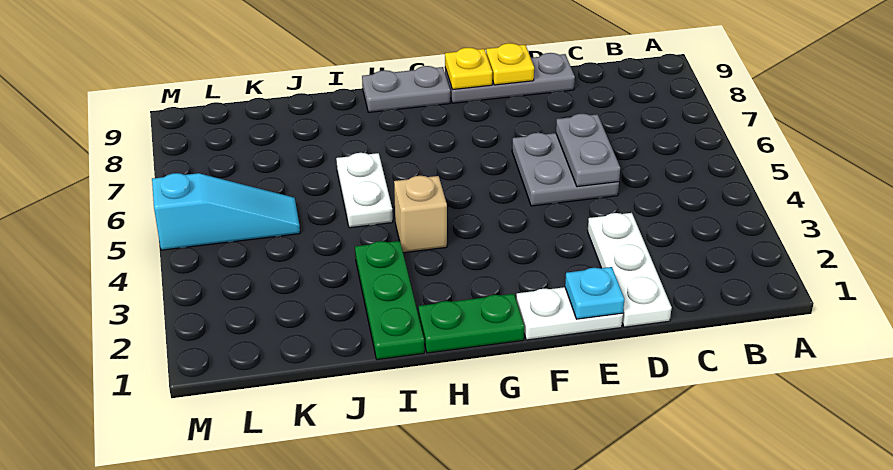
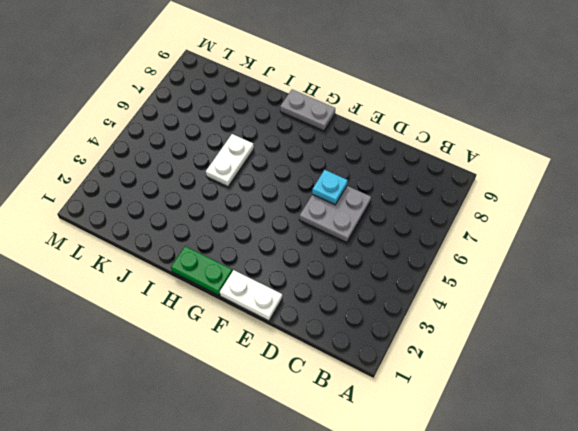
cyan 1x1 plate [312,170,347,205] -> cyan 1x1 plate moved to [565,267,624,319]
none -> white 1x3 plate [588,213,672,327]
none -> grey 1x3 plate [445,53,575,103]
none -> tan 1x1 brick [394,176,447,253]

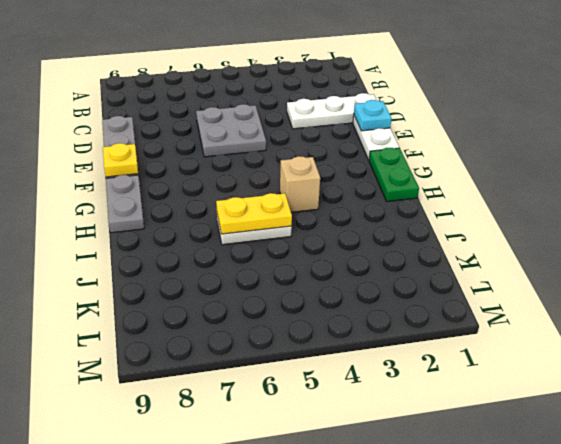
yellow 1x2 plate [216,193,292,234] -> none
none -> green 1x3 plate [355,241,424,360]
none -> cyan 1x3 slope [152,173,300,250]
none -> grey 1x2 plate [556,114,620,187]

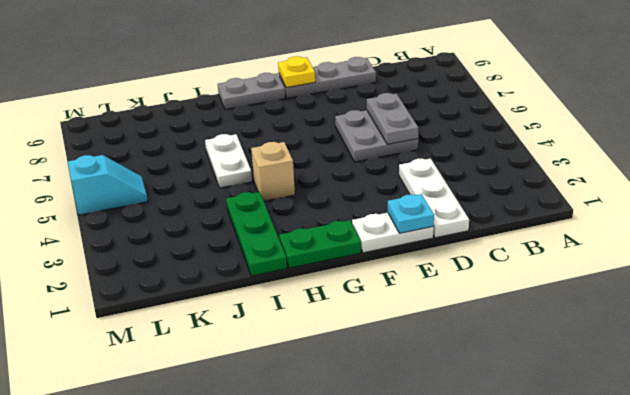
cyan 1x2 slope [68,155,148,215] -> cyan 1x3 slope [152,173,300,250]
none -> yellow 1x1 plate [486,43,534,85]

